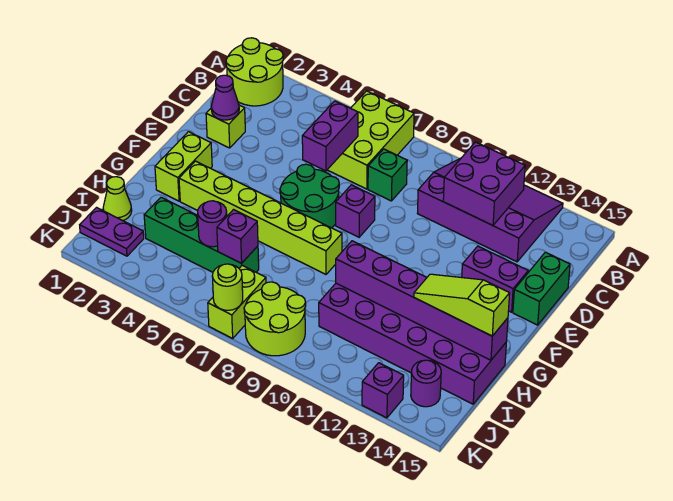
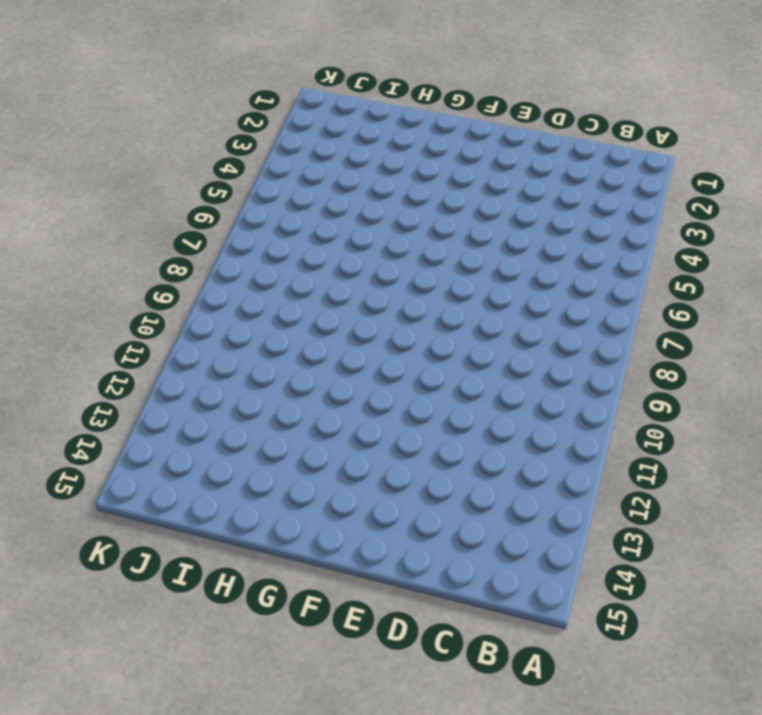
none -> lime 2x2 round brick [226,38,283,106]
none -> lime 2x3 brick [328,91,414,189]
none -> purple 3x4 slope [417,158,563,262]

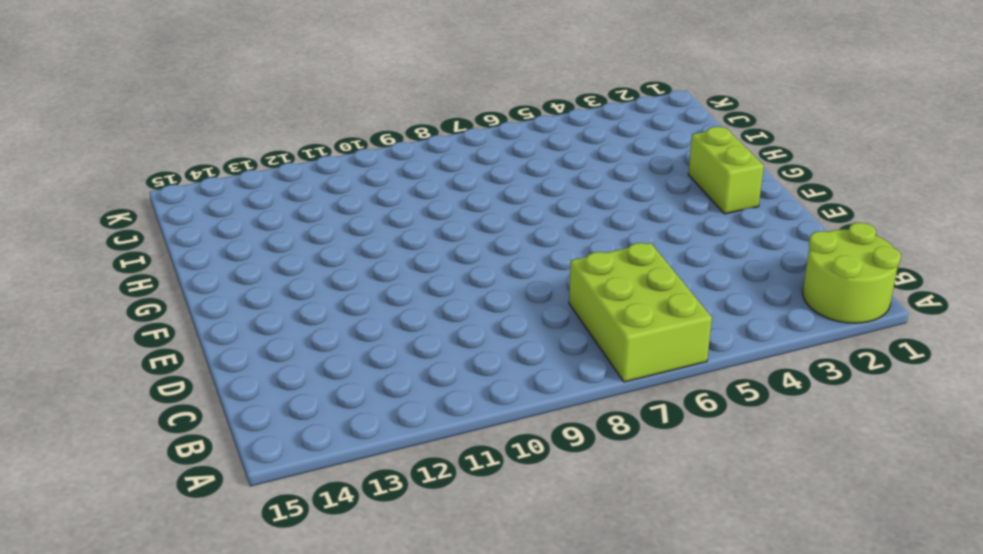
none -> purple 3x4 slope [417,158,563,262]
none -> green 1x1 brick [368,149,407,201]
none -> lime 1x1 brick [206,105,245,148]

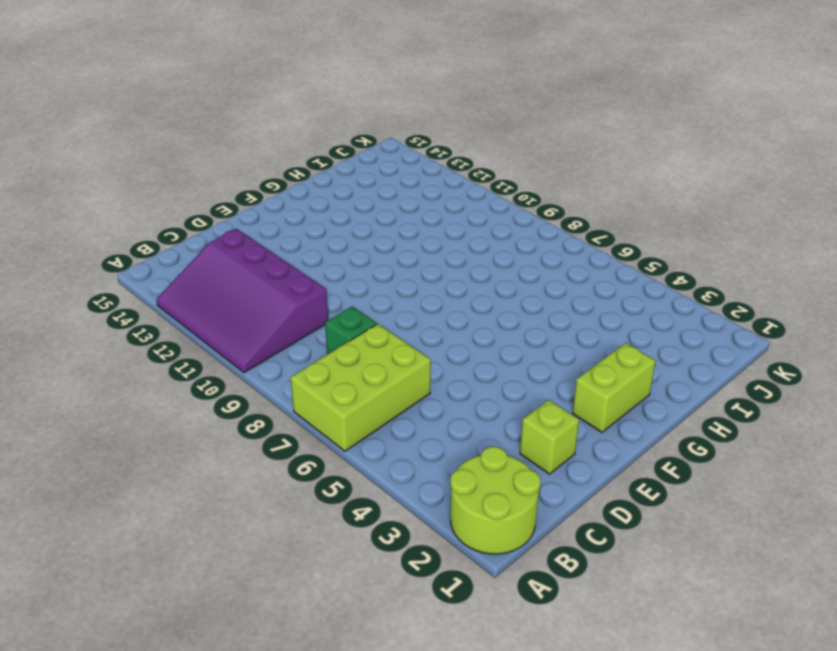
none -> green 1x2 brick [513,252,570,325]
none -> green 2x2 round brick [280,164,339,228]
none -> purple 1x1 brick [336,185,375,237]

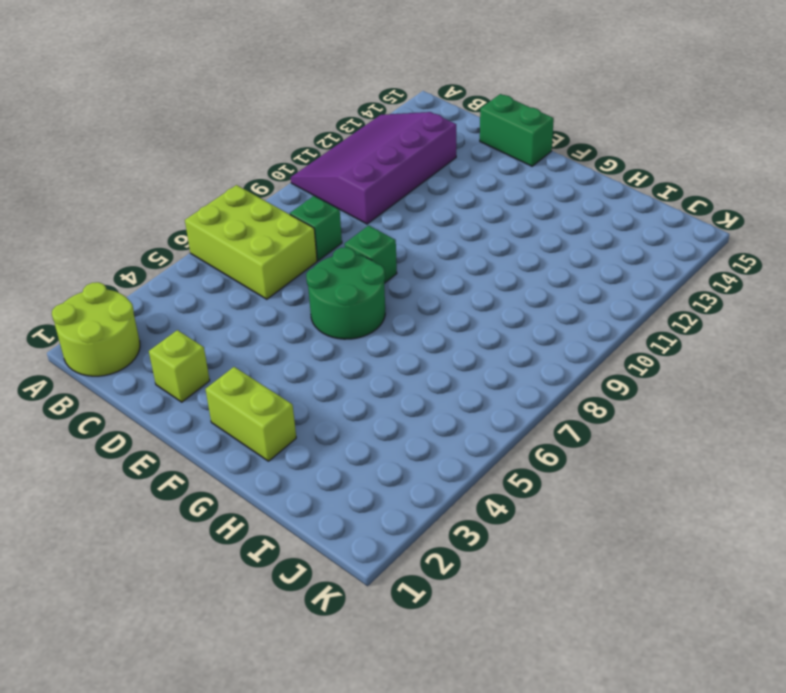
green 1x1 brick [345,225,397,283] -> purple 1x1 brick [336,185,375,237]
none -> purple 1x2 brick [462,246,528,312]
none -> lime 1x6 brick [179,161,342,274]
none -> purple 2x6 brick [319,283,506,404]

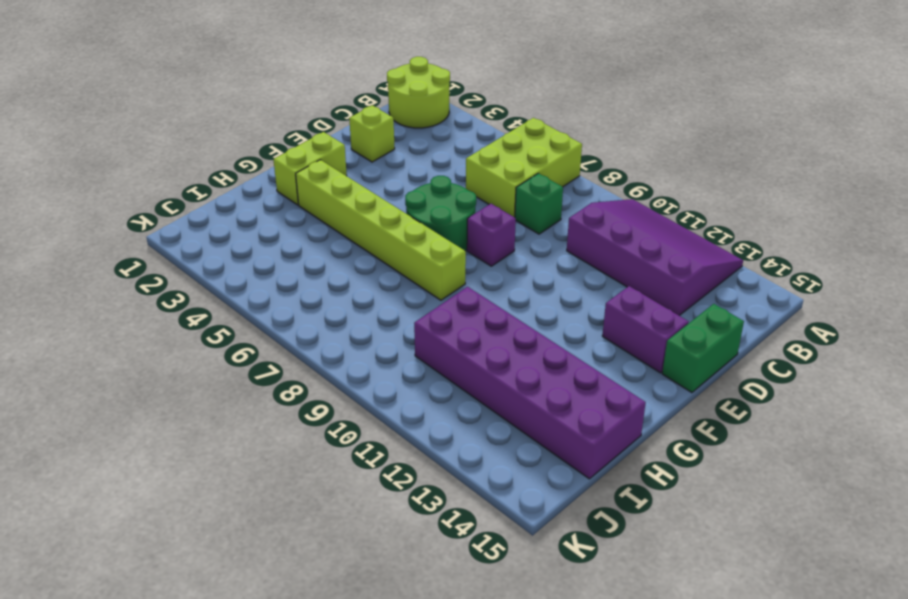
none -> lime 1x1 cone [103,177,132,221]
none -> green 1x4 brick [144,197,259,272]
none -> purple 1x2 plate [80,208,144,256]

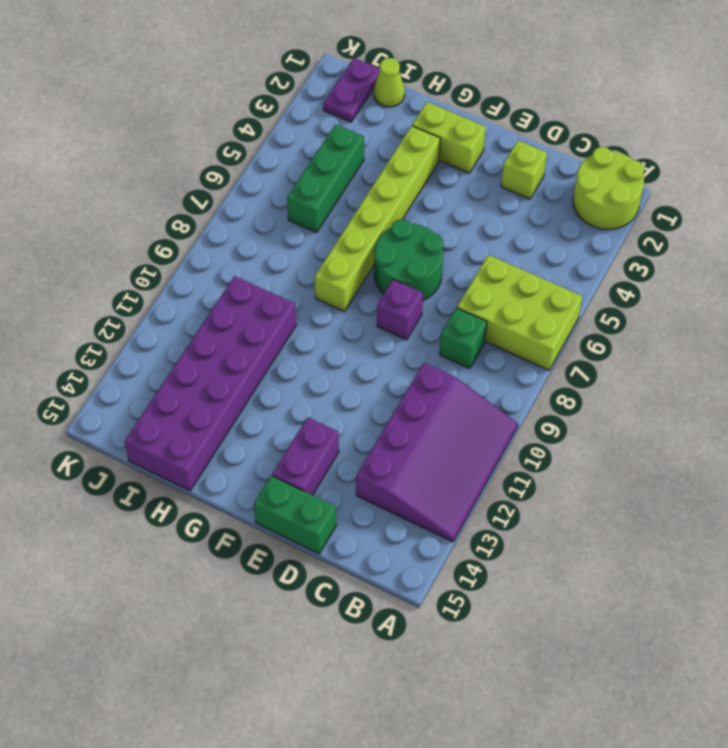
green 1x3 brick [287,124,364,233] -> green 1x4 brick [144,197,259,272]
none -> lime 1x2 brick [208,265,266,338]
none -> lime 2x2 round brick [244,282,306,356]
none -> purple 1x1 round brick [411,360,441,407]

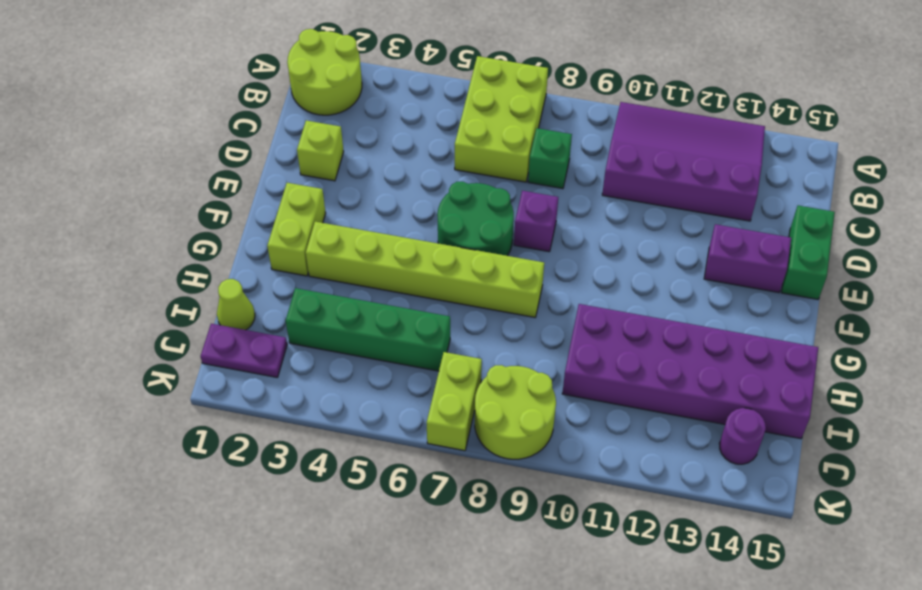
none -> purple 1x1 brick [362,363,404,418]
none -> purple 2x2 brick [443,142,525,225]
none -> purple 1x2 brick [302,101,358,171]

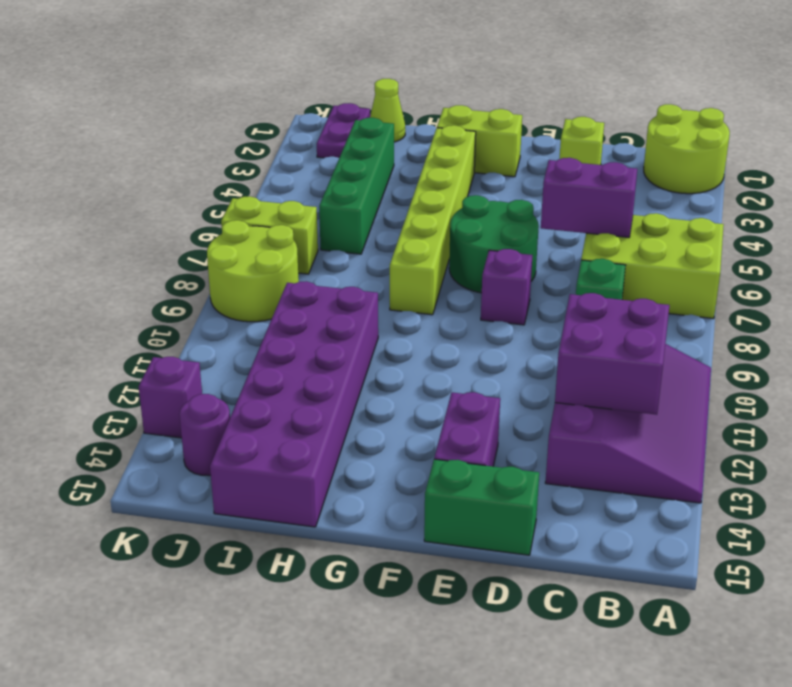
none -> purple 1x1 cone [211,75,239,120]
none -> purple 1x6 brick [336,241,508,360]
none -> purple 1x1 round brick [198,201,227,247]

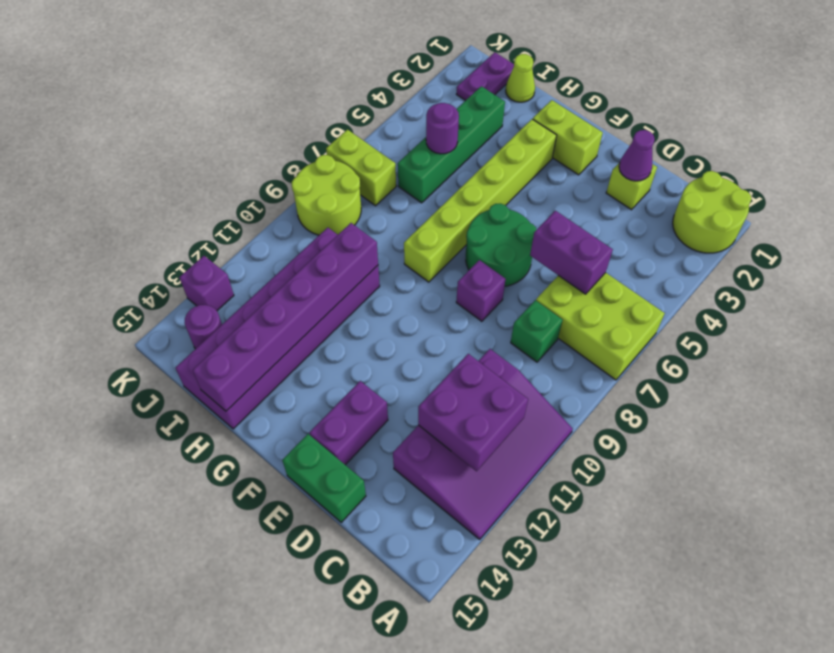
none -> purple 1x1 brick [217,210,258,263]
none -> lime 1x1 round brick [212,264,243,310]
none -> lime 1x3 slope [414,274,510,336]

